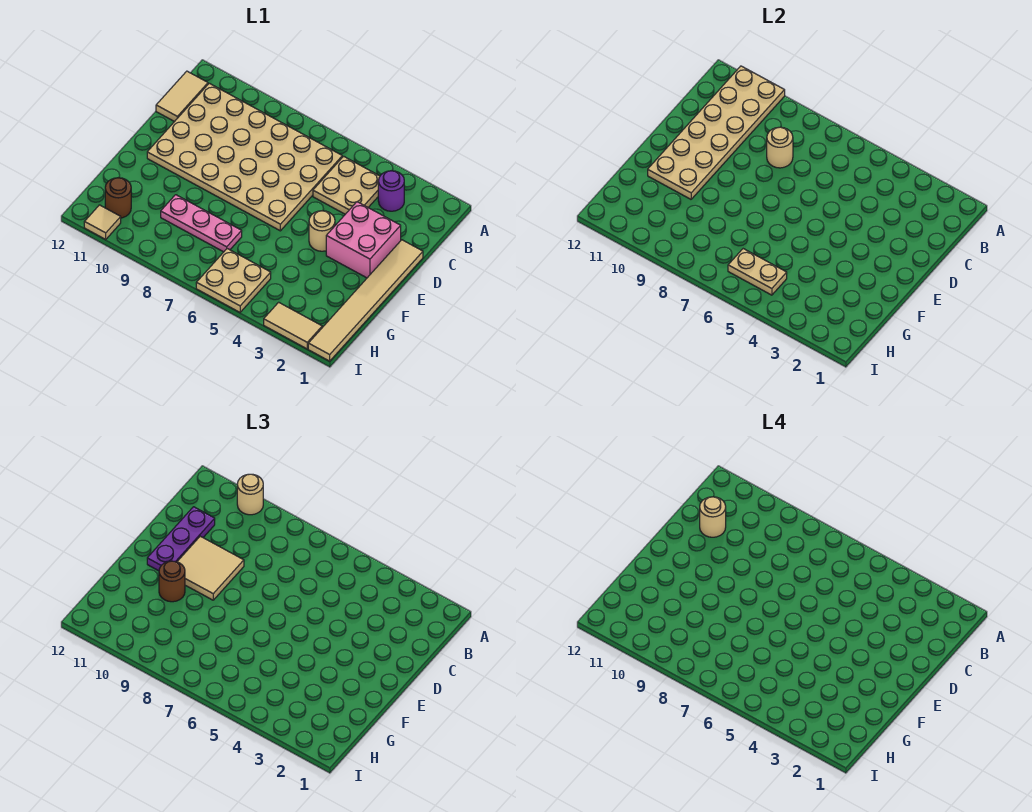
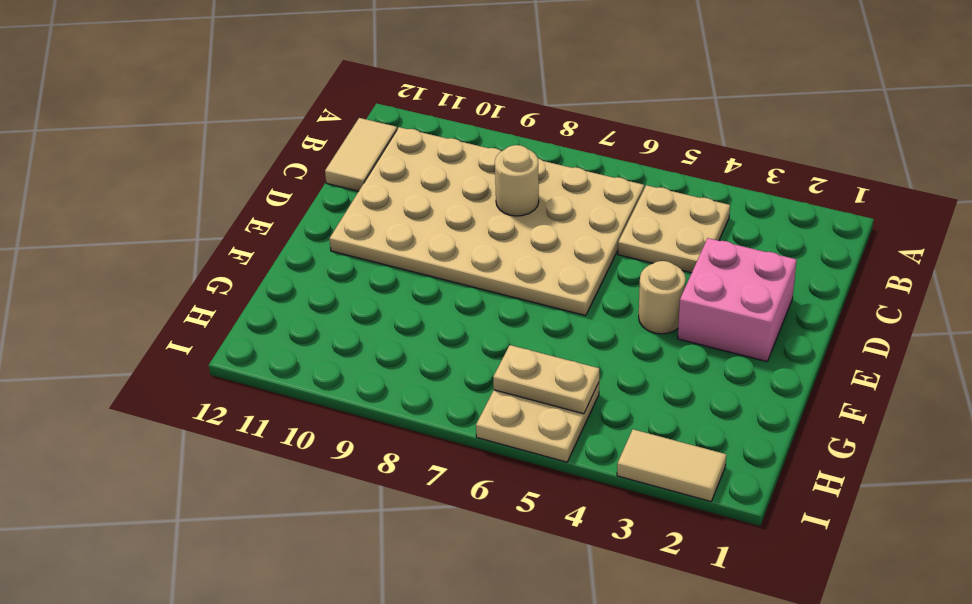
none -> purple 1x1 round brick [378,171,404,211]
none -> tan 1x6 tile [308,240,423,361]
none -> pink 1x3 plate [161,195,242,252]

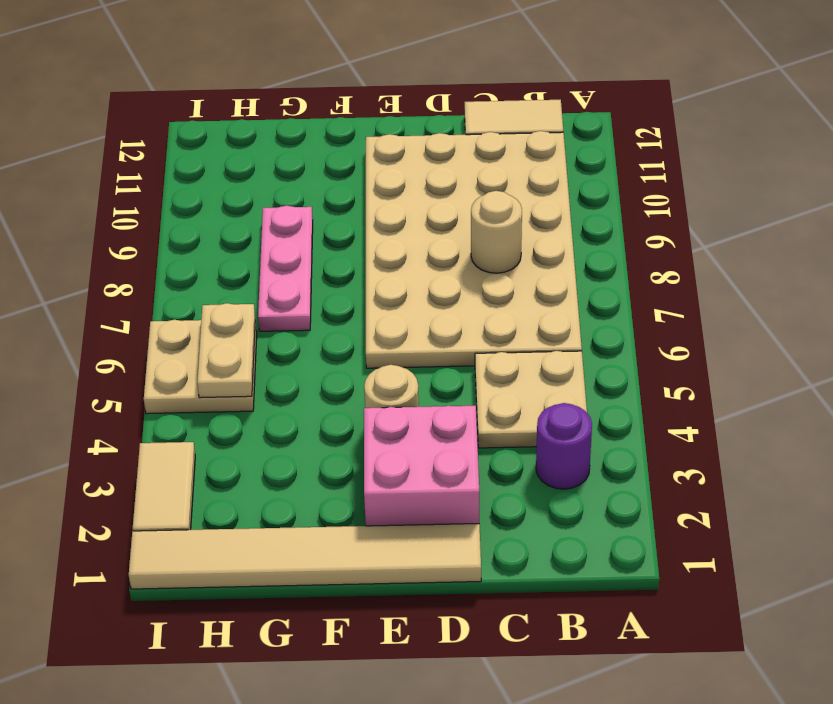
none -> brown 1x1 round brick [105,178,131,218]
none -> tan 1x1 tile [84,205,121,239]
none -> tan 2x6 plate [648,66,785,199]

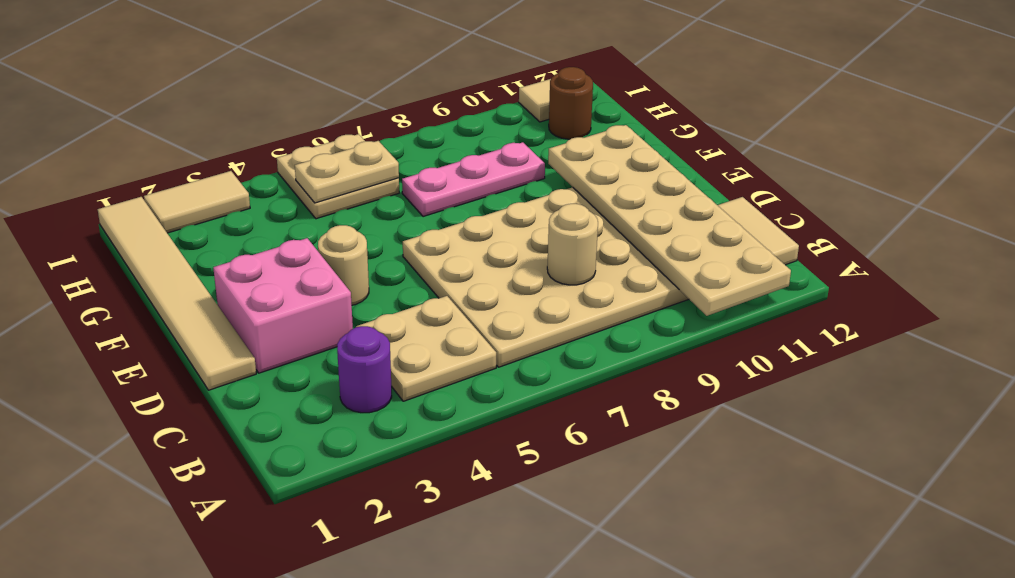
none -> tan 1x1 round brick [237,474,263,515]
none -> purple 1x3 plate [147,507,215,571]
none -> tan 2x2 tile [177,536,244,600]

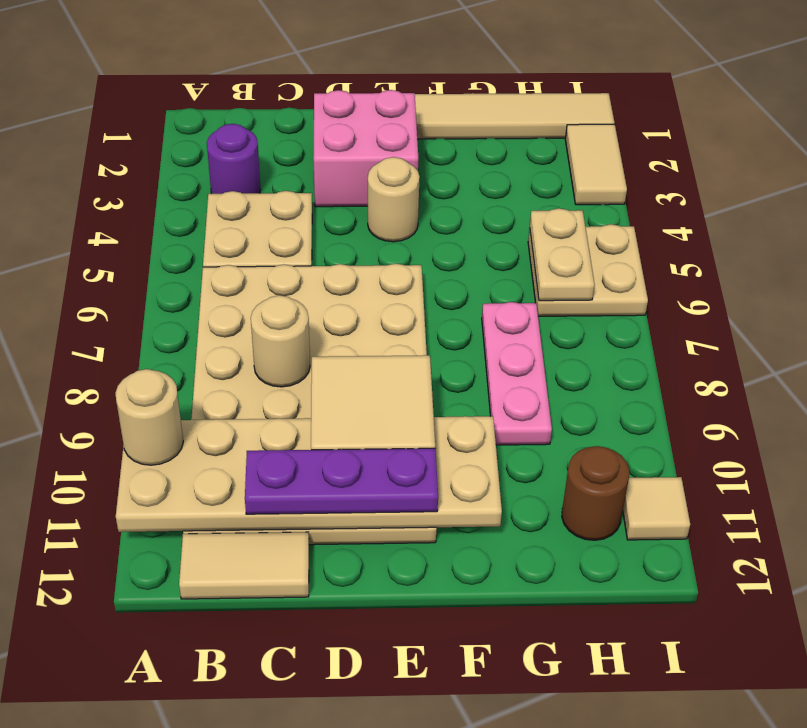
none -> brown 1x1 round brick [159,561,185,602]
none -> tan 1x1 round brick [700,497,726,537]

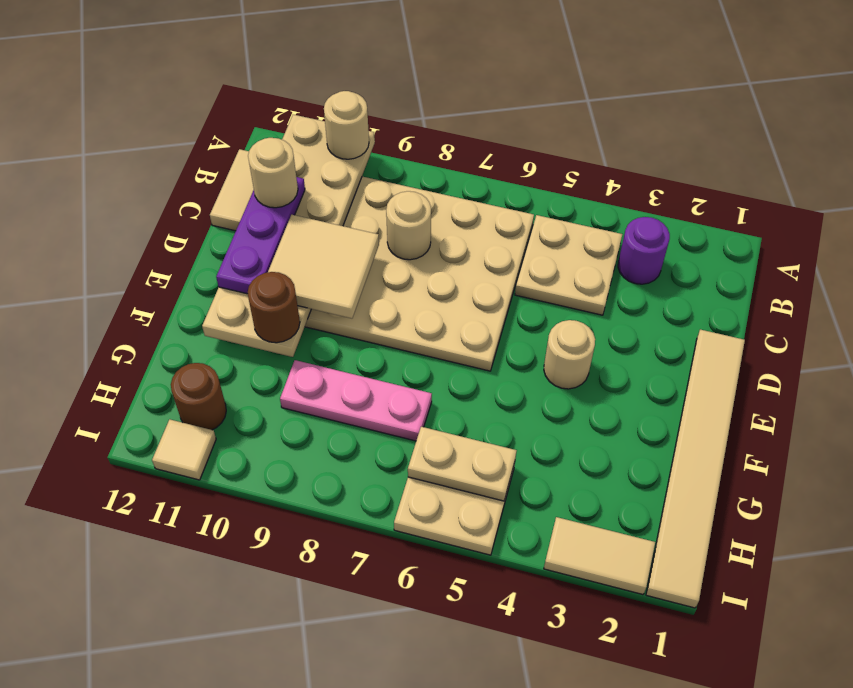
none -> pink 2x2 brick [326,202,401,278]

